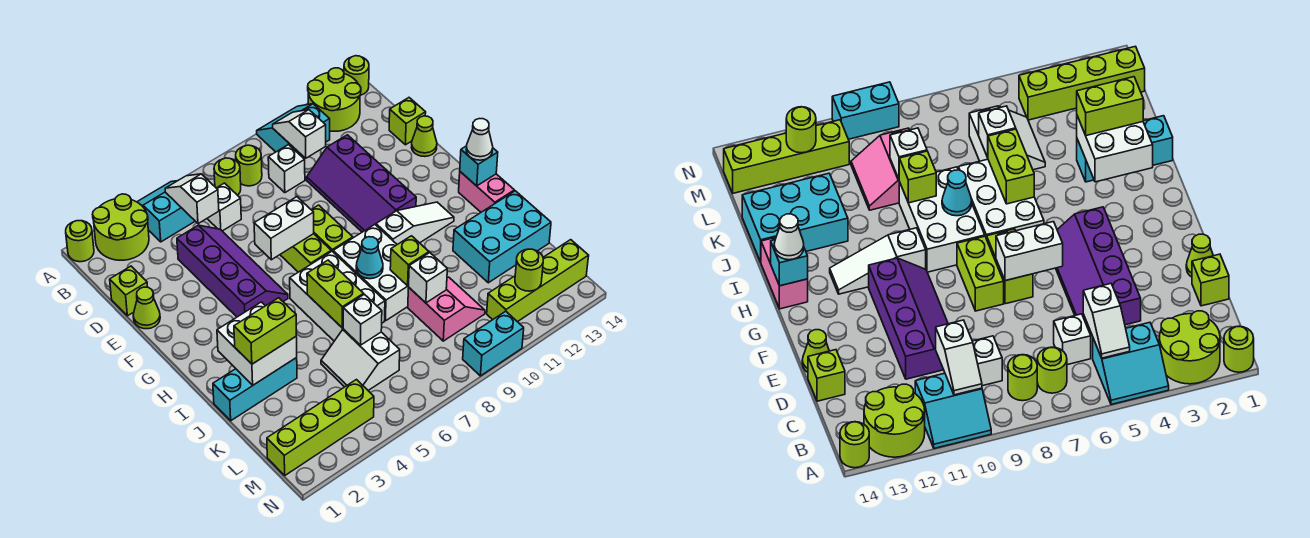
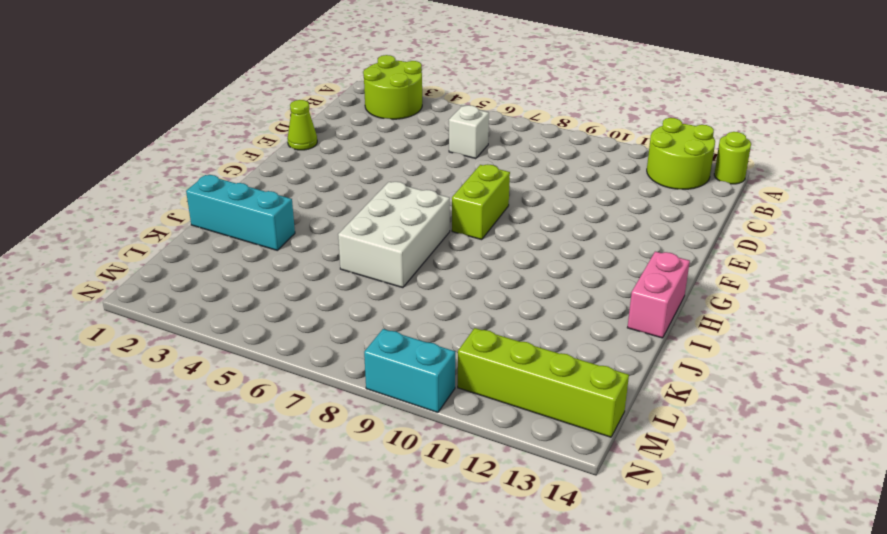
none -> lime 1x1 round brick [66,221,94,262]
none -> cyan 2x2 slope [137,181,195,242]
none -> cyan 2x2 slope [257,104,330,156]
none -> lime 1x1 round brick [214,158,241,195]

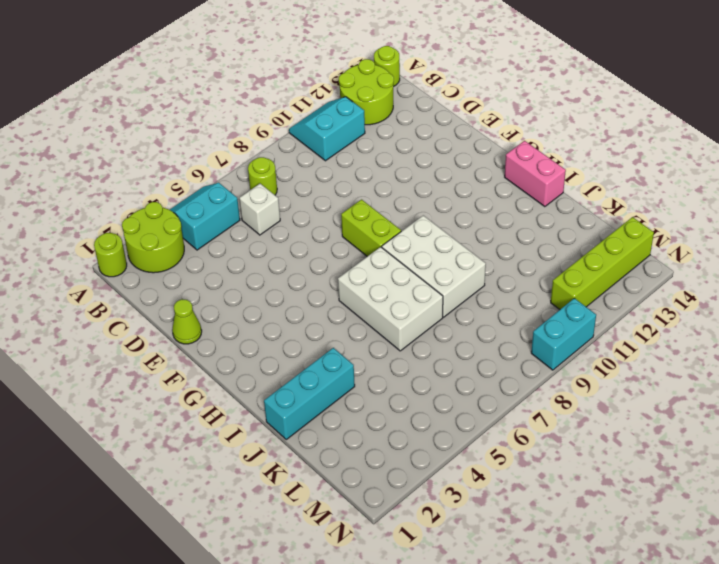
none -> lime 1x1 round brick [236,145,262,186]
none -> white 1x1 brick [268,145,305,193]
none -> lime 1x1 brick [110,266,147,316]
none -> purple 2x4 slope [177,225,288,317]

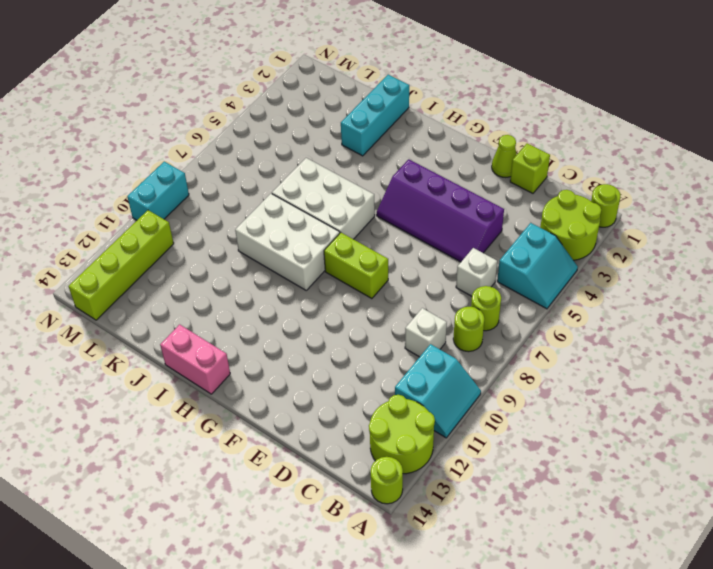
none -> purple 2x4 slope [307,135,416,232]
none -> lime 1x1 brick [389,98,426,145]
none -> lime 1x1 cone [412,116,437,156]
none -> lime 1x2 brick [280,234,331,272]

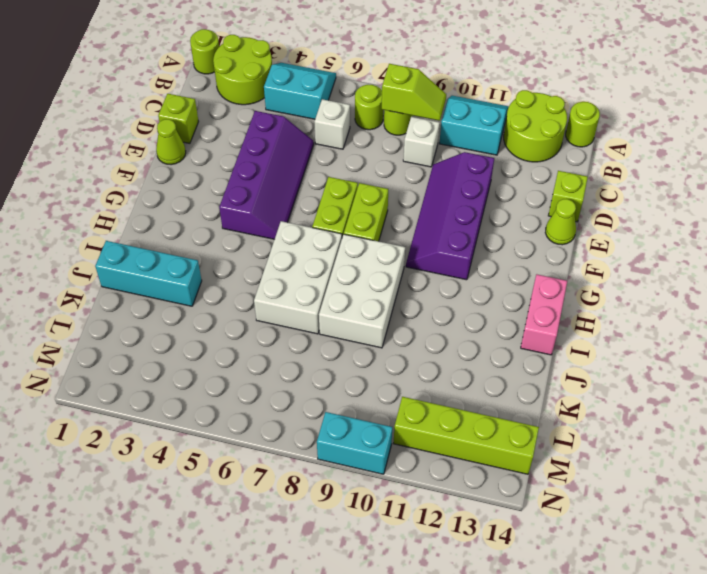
lime 1x2 slope [382,64,446,121] -> none
none -> white 1x3 slope [376,202,454,245]
none -> cyan 2x3 brick [453,191,551,283]
none -> white 2x2 slope [321,329,400,390]
none -> pink 2x2 slope [408,277,485,341]

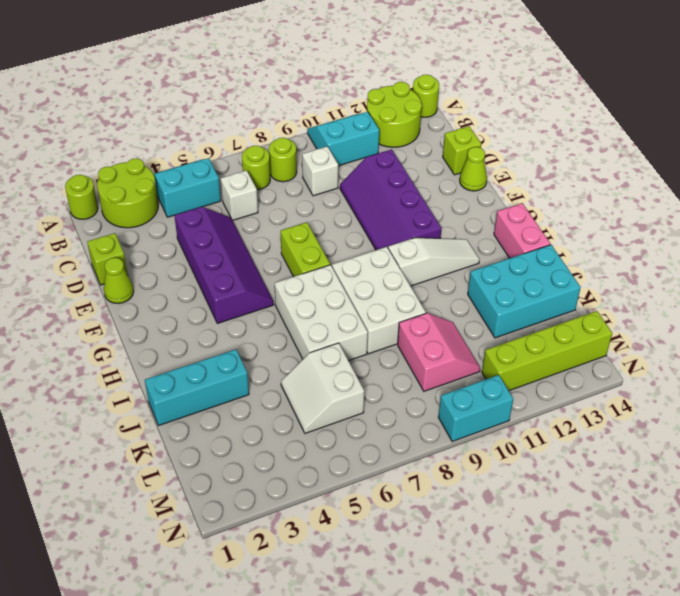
none -> lime 1x2 brick [311,205,353,251]
none -> lime 1x4 brick [267,380,374,475]
none -> white 1x2 slope [165,174,219,224]
none -> white 1x2 slope [273,110,326,158]

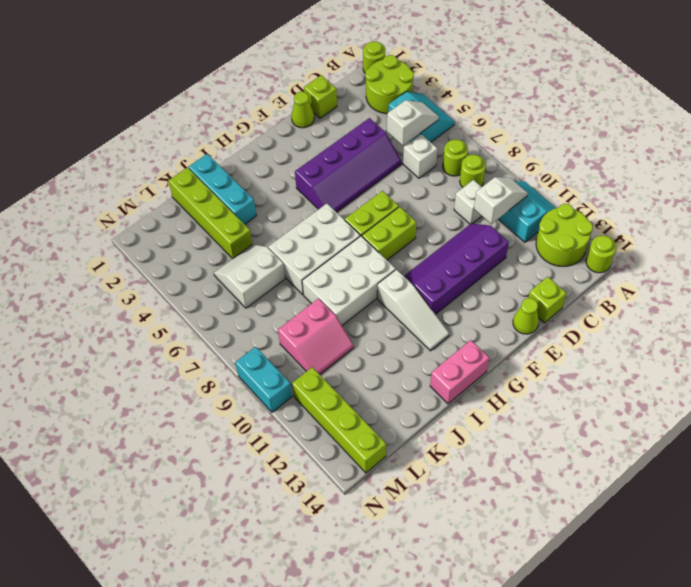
lime 1x4 brick [168,168,252,259] -> lime 1x4 brick moved to [267,380,374,475]
none -> cyan 2x3 brick [453,191,551,283]
none -> white 1x2 brick [254,197,314,260]
none -> cyan 1x1 brick [460,146,498,186]
none -> white 2x2 brick [217,302,297,385]

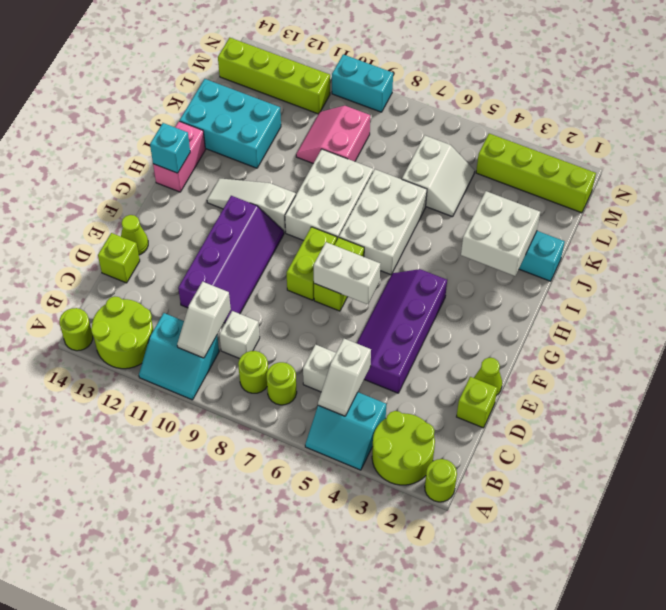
none -> lime 1x2 brick [307,260,364,328]
none -> cyan 1x1 cone [356,237,383,279]
none -> lime 1x1 brick [390,236,429,286]
none -> white 1x1 brick [343,294,382,345]

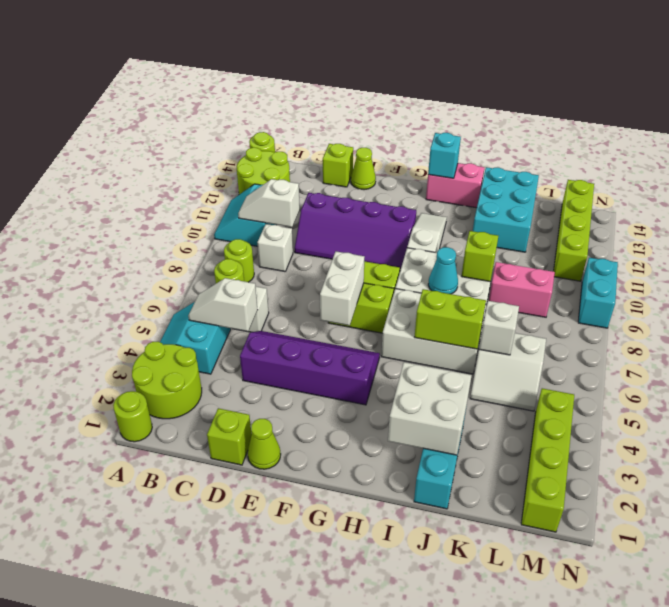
none -> white 1x1 brick [409,253,447,303]
none -> lime 1x1 round brick [515,249,543,291]
none -> white 1x1 cone [466,119,493,160]
none -> lime 1x2 brick [234,298,296,364]

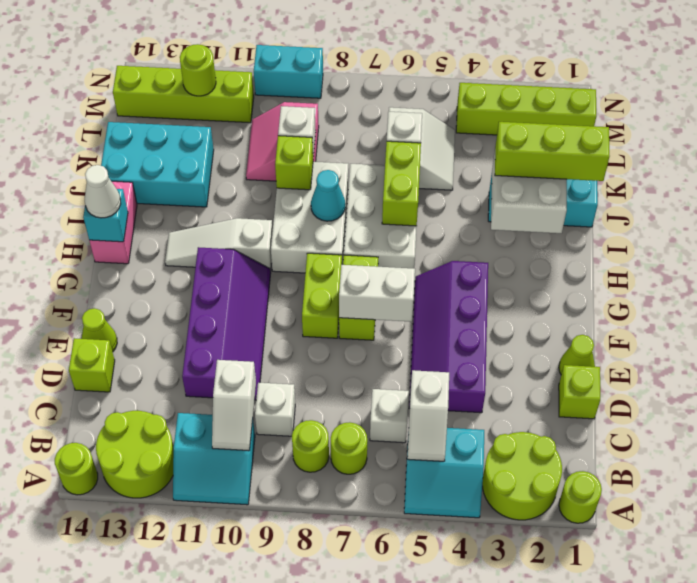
lime 1x3 brick [495,122,610,181] -> lime 1x2 brick [234,298,296,364]

